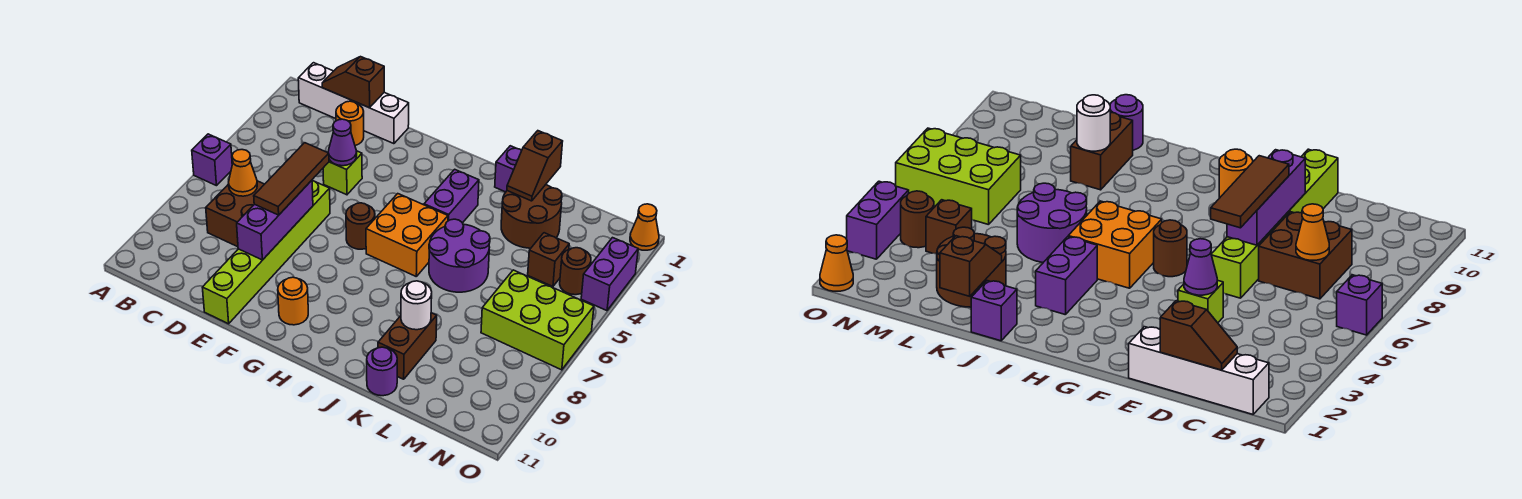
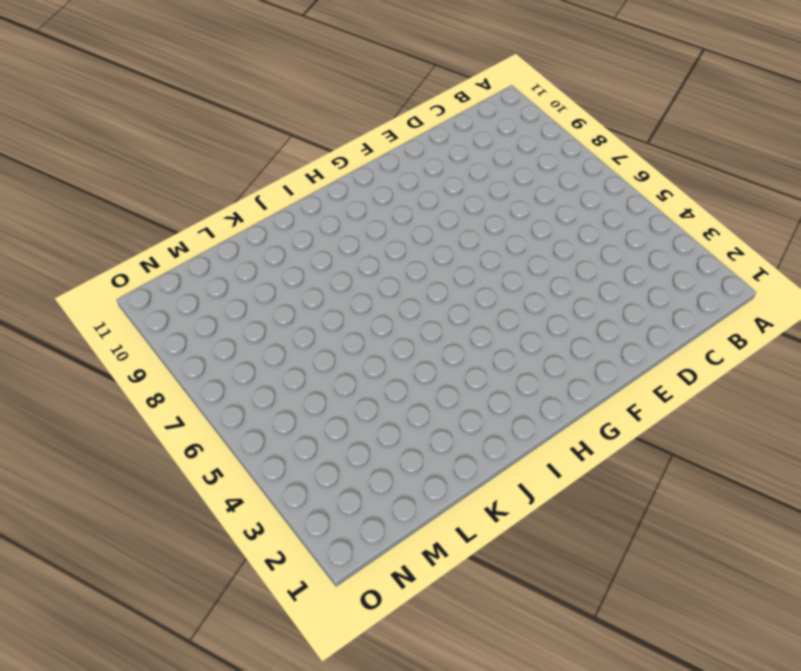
none -> purple 1x1 brick [192,134,232,186]
none -> white 1x4 brick [298,63,409,144]
none -> brown 2x2 brick [206,181,264,247]

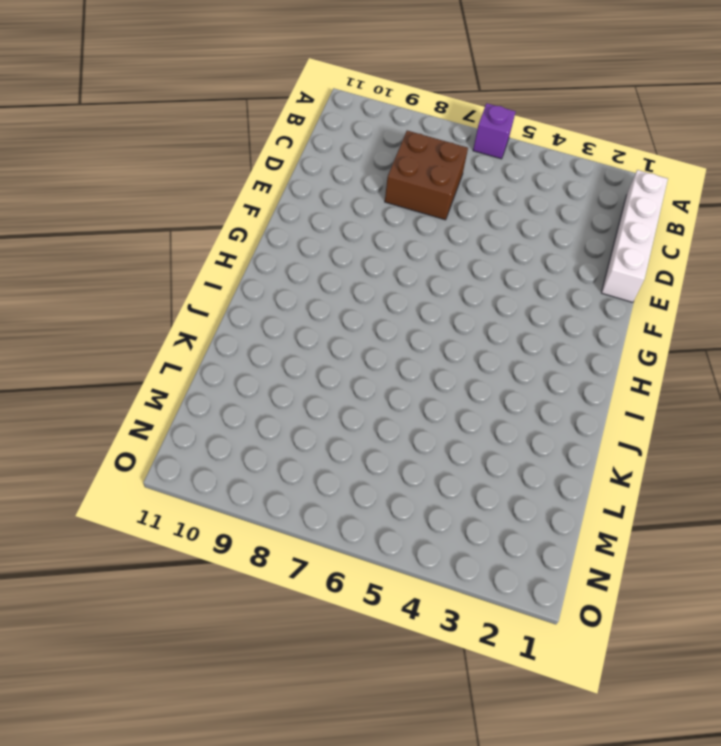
none -> orange 1x1 round brick [336,101,364,146]
none -> lime 1x1 brick [323,151,362,195]
none -> lime 1x6 brick [202,180,330,324]

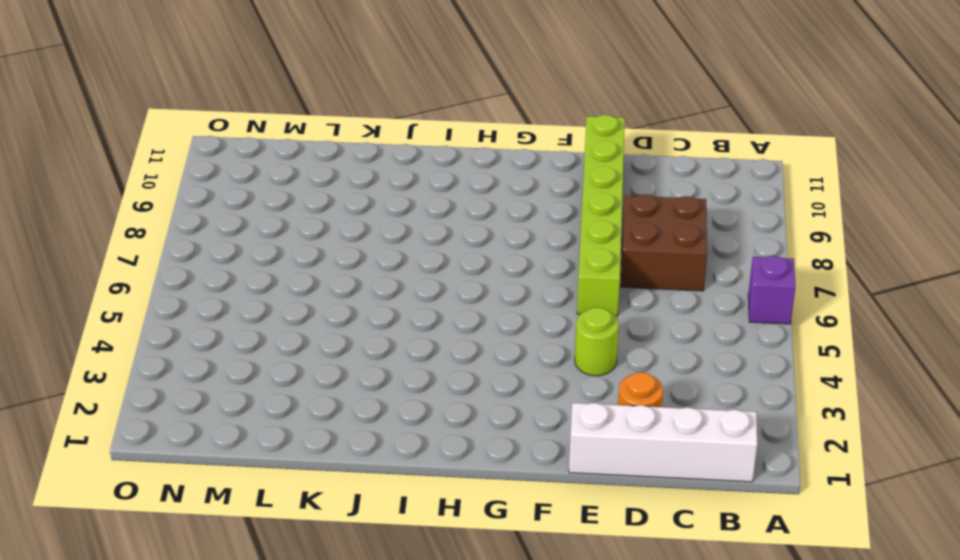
lime 1x1 round brick [575,307,619,376] -> lime 1x1 brick [323,151,362,195]
none -> brown 1x1 round brick [346,203,375,249]
none -> orange 1x1 round brick [278,277,308,325]
none -> orange 2x2 brick [366,194,448,276]

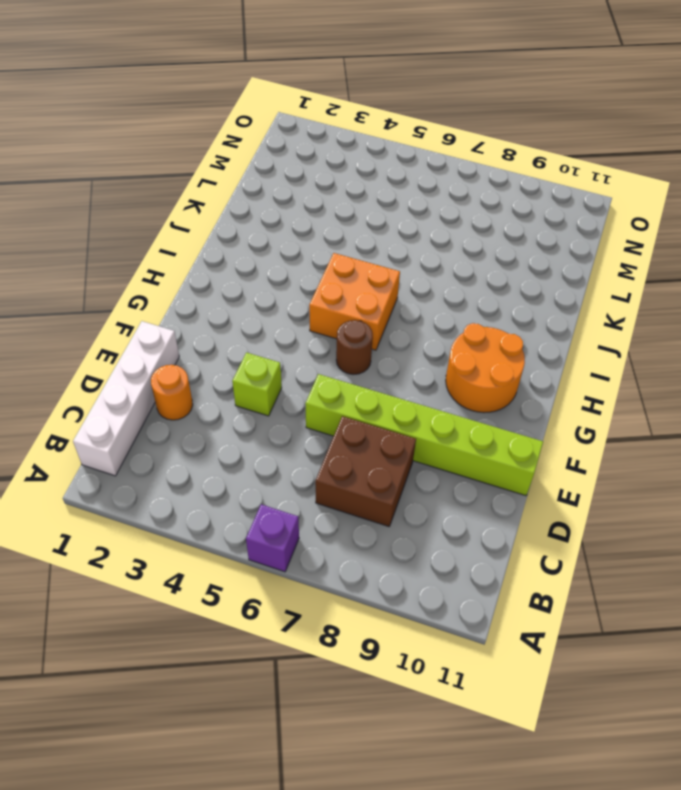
orange 2x2 round brick [446,323,525,413] -> orange 1x1 round brick [278,277,308,325]
none -> purple 1x2 brick [424,169,479,223]
none -> purple 1x1 brick [495,146,522,192]
none -> purple 2x2 round brick [429,219,490,292]

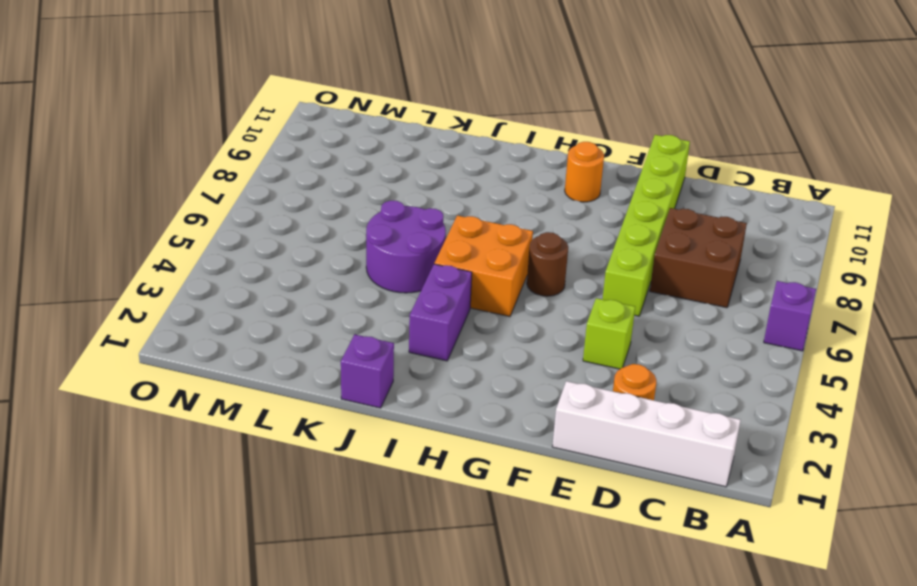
none -> brown 2x2 round brick [501,185,562,248]
none -> brown 1x2 brick [378,313,437,379]
none -> purple 1x1 round brick [367,347,397,396]

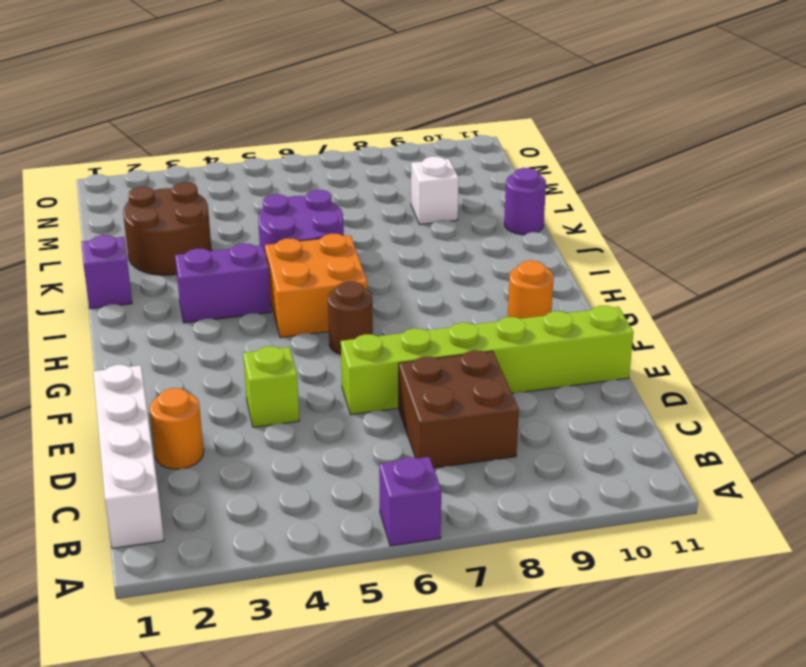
white 1x1 brick [411,156,459,224] -> none
none -> brown 1x2 brick [378,313,437,379]
none -> brown 1x1 brick [528,233,569,287]
none -> lime 2x3 brick [481,270,594,370]

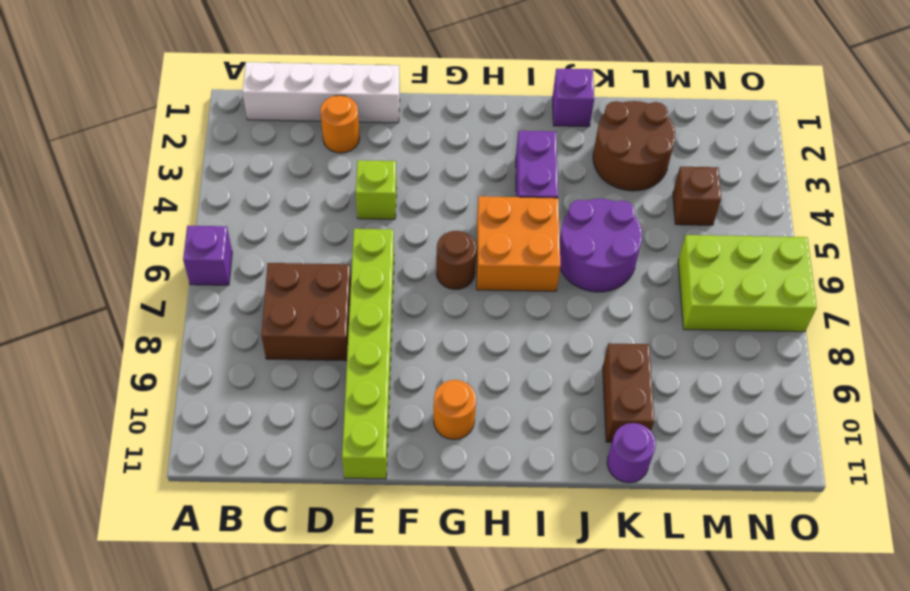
none -> brown 1x1 round brick [560,248,591,295]
none -> orange 1x1 cone [630,204,659,250]
none -> purple 1x2 brick [581,238,638,311]

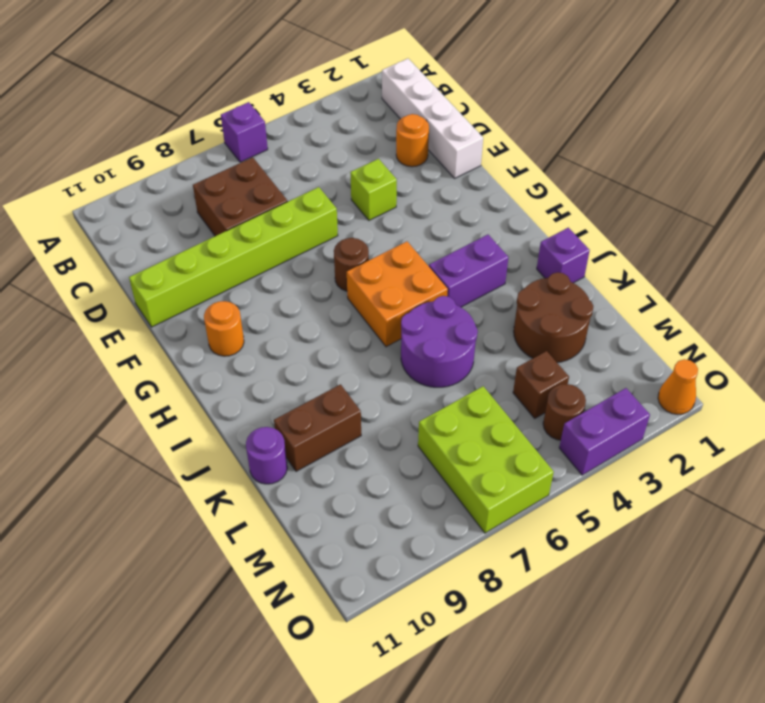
none -> brown 1x2 slope [322,57,384,108]
none -> orange 1x1 cone [229,150,257,196]
none -> purple 1x1 cone [328,119,357,166]

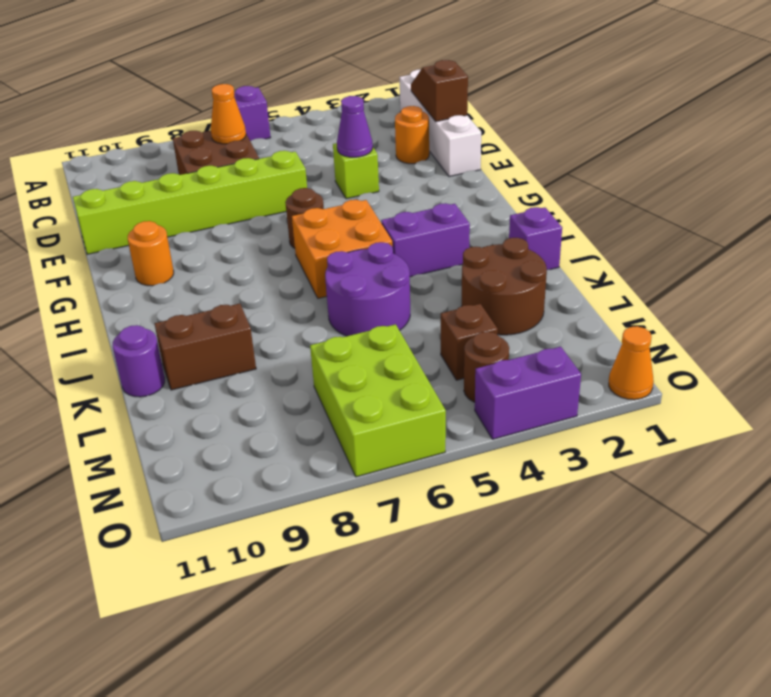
none -> purple 1x3 brick [237,180,313,260]
none -> brown 1x2 slope [507,131,563,201]
none -> white 1x1 round brick [401,281,432,330]

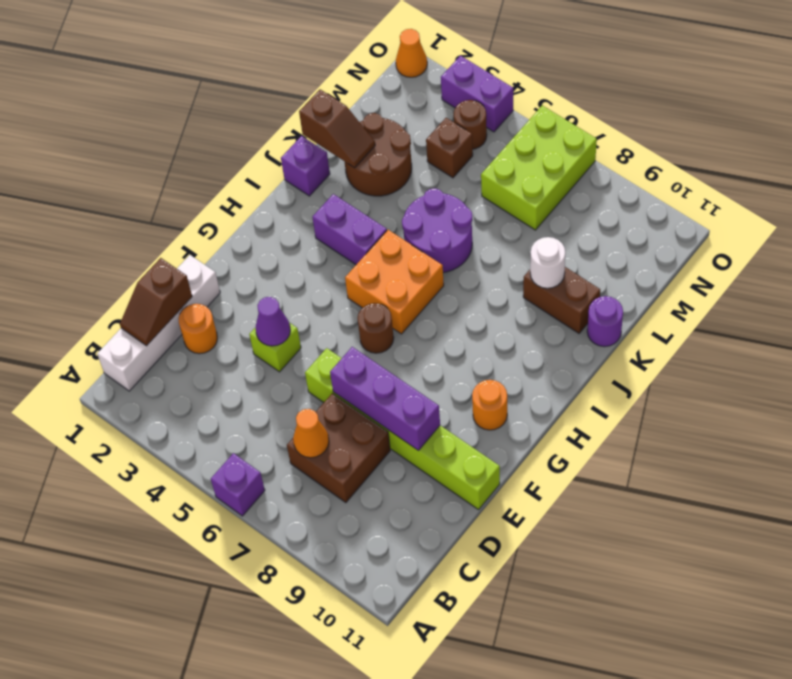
none -> brown 1x3 tile [254,143,329,215]

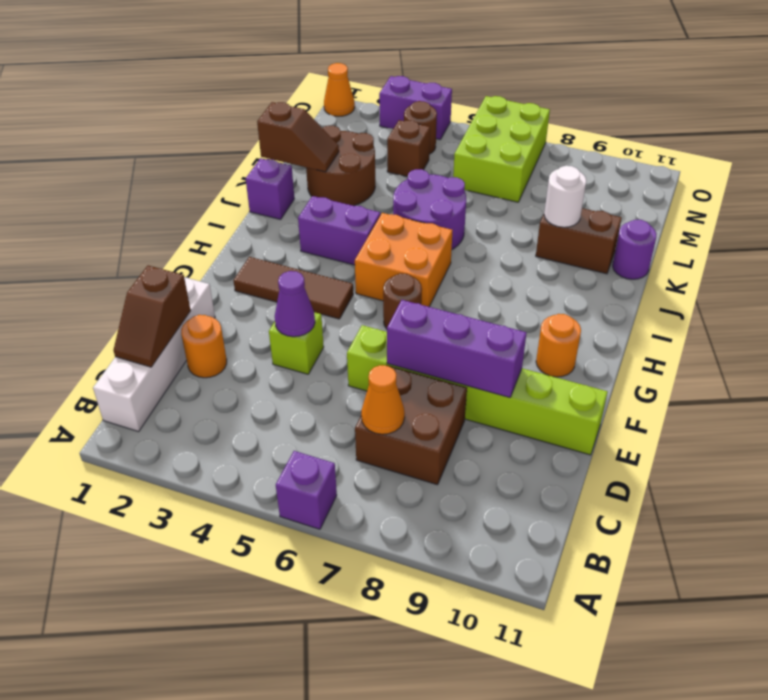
brown 1x3 tile [233,257,353,319] -> brown 1x3 tile moved to [254,143,329,215]

